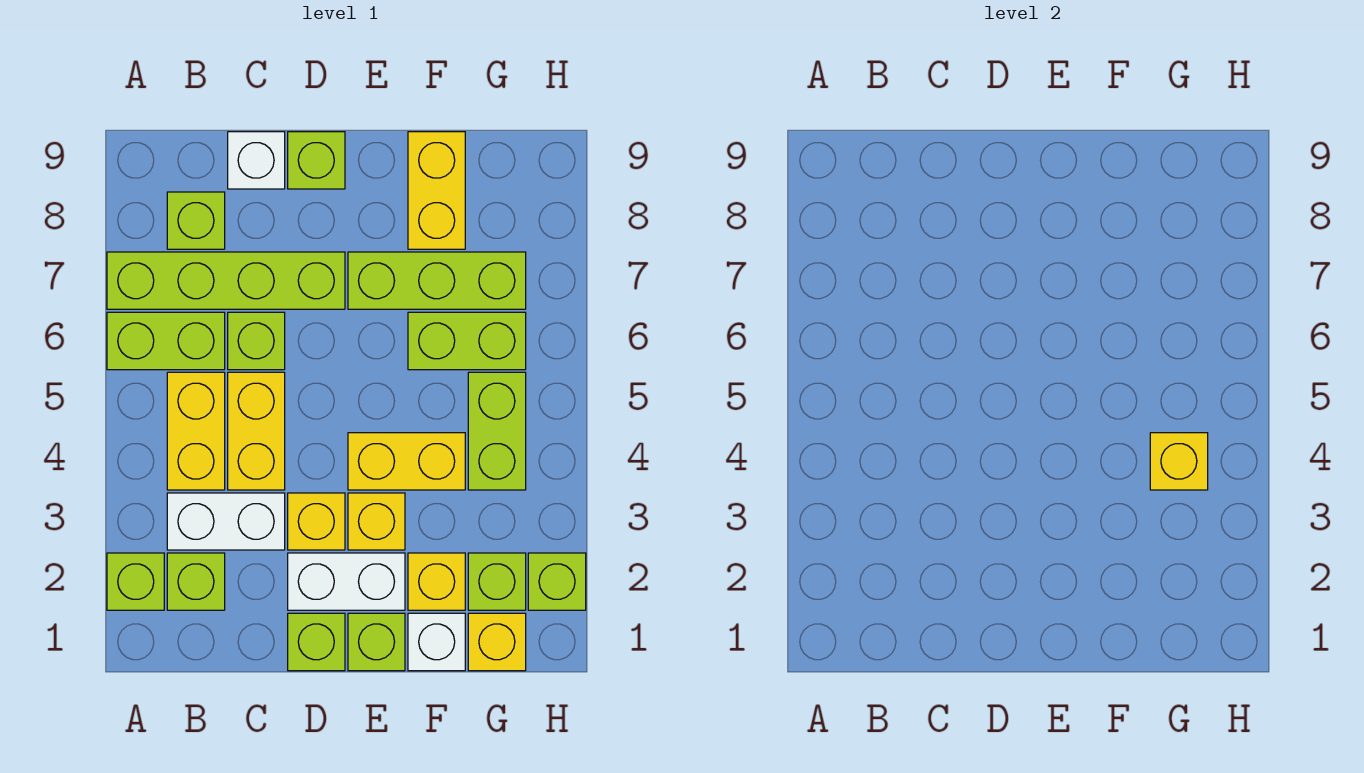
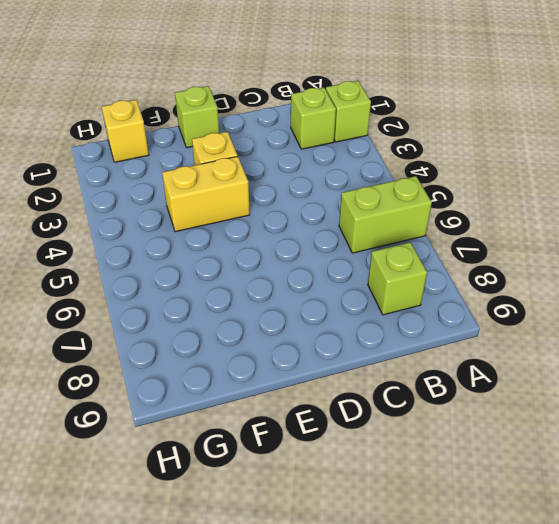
none -> lime 1x4 brick [107,252,345,309]
none -> white 1x2 brick [167,493,285,550]
none -> yellow 1x2 brick [167,372,225,490]

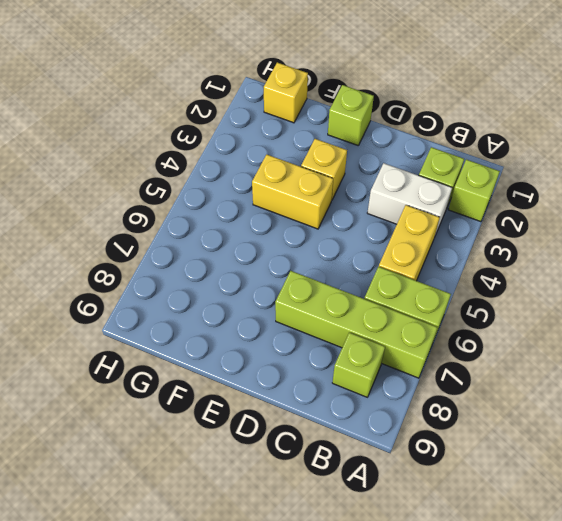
none -> yellow 1x2 brick [228,372,285,490]
none -> lime 1x1 brick [228,312,285,370]
none -> white 1x1 brick [228,132,285,189]

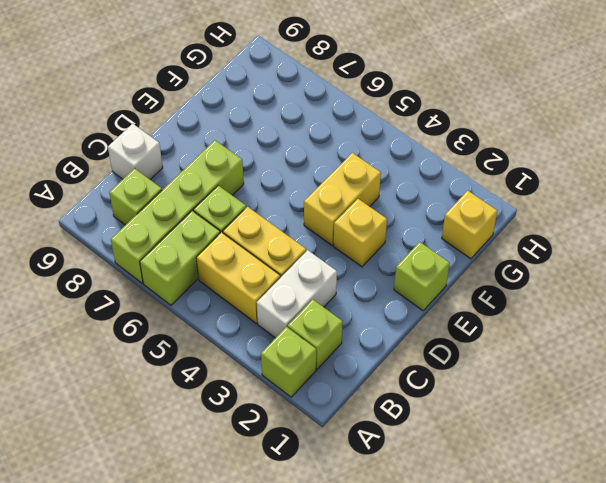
none -> lime 1x1 brick [288,613,345,671]
none -> white 1x2 brick [288,553,405,610]
none -> yellow 1x1 brick [288,493,345,550]

